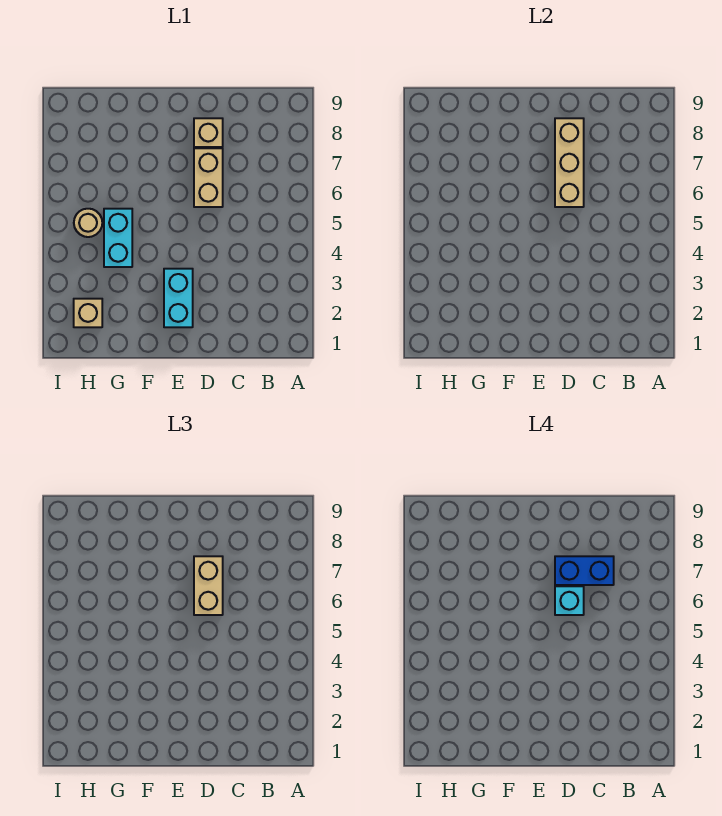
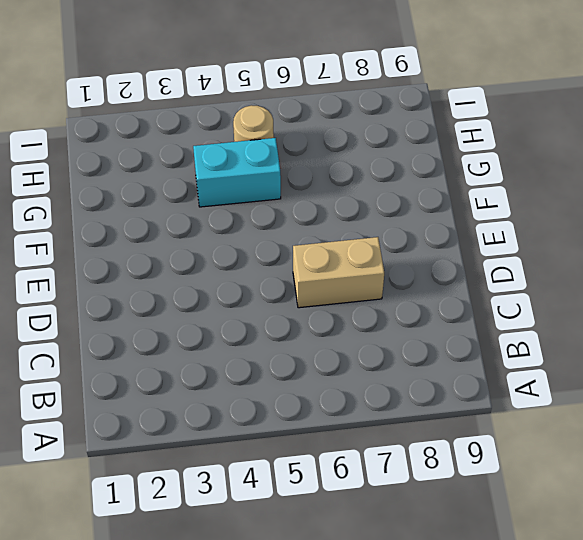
none -> tan 1x1 brick [194,118,223,147]
none -> cyan 1x2 brick [164,269,193,327]

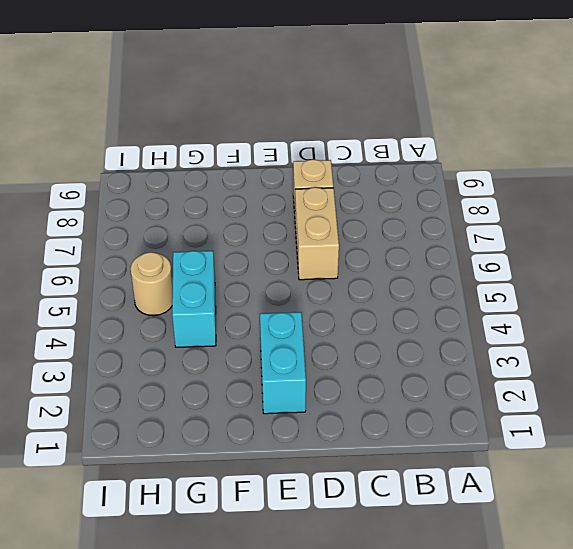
none -> tan 1x1 brick [74,299,102,327]
none -> tan 1x3 brick [555,118,584,207]

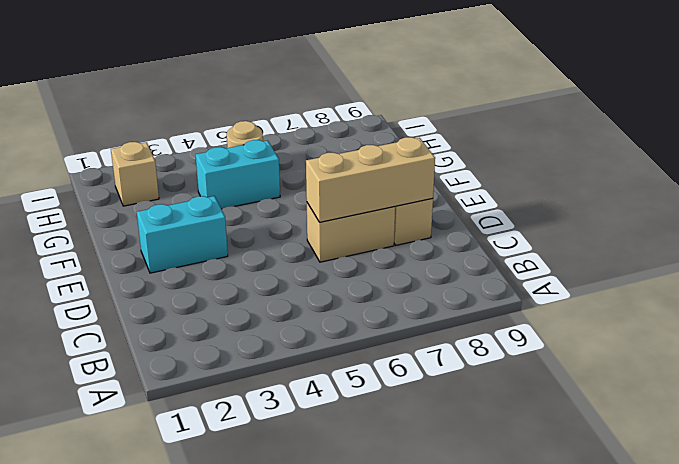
none -> tan 1x2 brick [194,556,223,615]
none -> blue 1x2 brick [555,556,614,585]

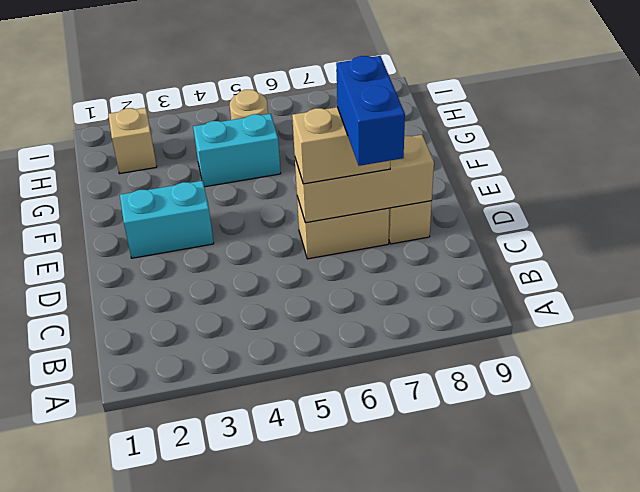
none -> cyan 1x1 brick [555,586,584,615]

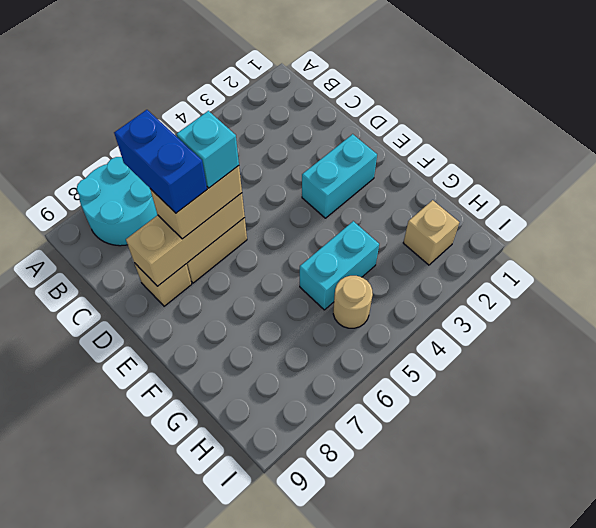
cyan 2x2 round brick [77,157,157,246] -> none

